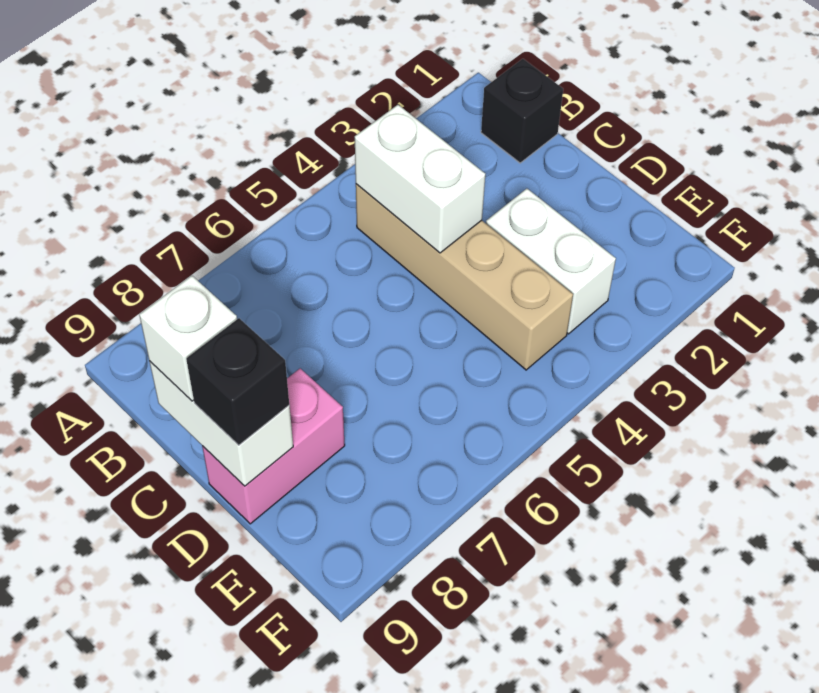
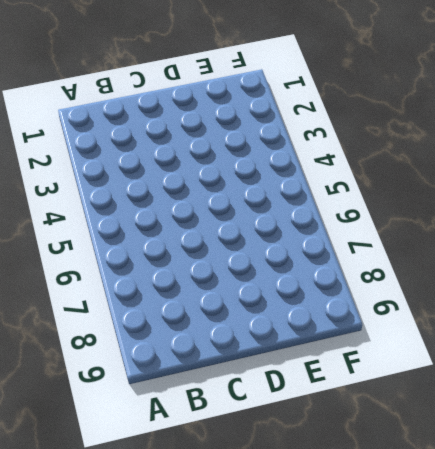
none -> black 1x1 brick [481,59,563,163]
none -> tan 1x4 brick [356,184,573,370]

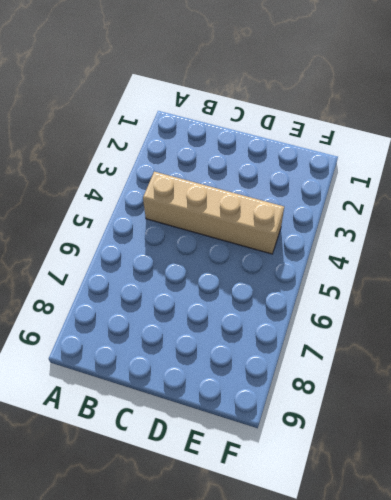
none -> black 1x1 brick [481,59,563,163]
none -> white 1x2 brick [486,189,616,334]

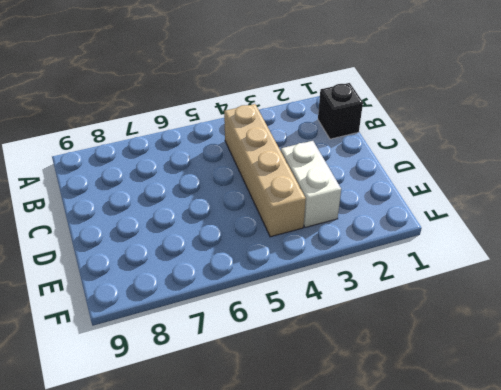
none -> pink 1x2 brick [202,368,345,524]
none -> white 1x2 brick [355,105,485,253]

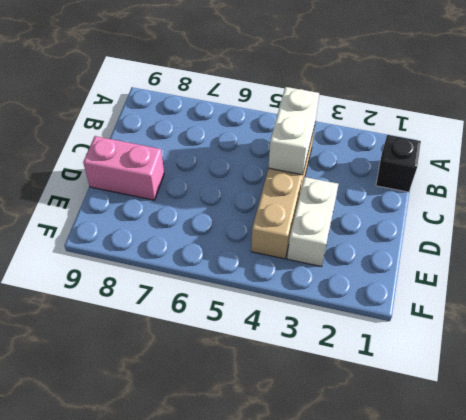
none -> white 1x2 brick [149,361,293,486]
none -> white 1x1 brick [139,276,237,401]

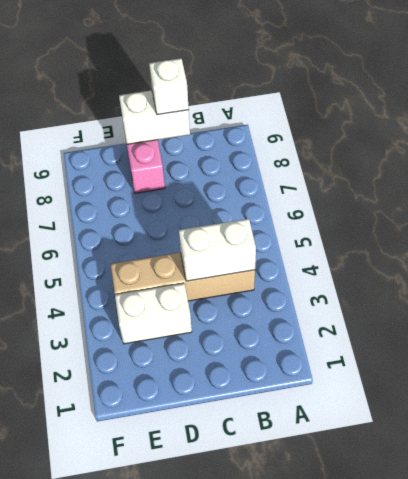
none -> black 1x1 brick [481,59,563,163]
none -> black 1x1 brick [186,318,289,445]

